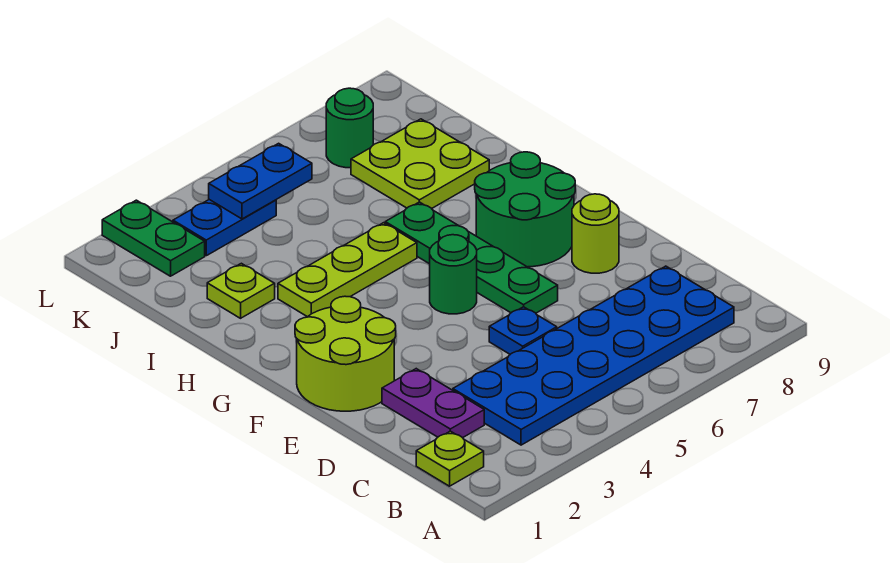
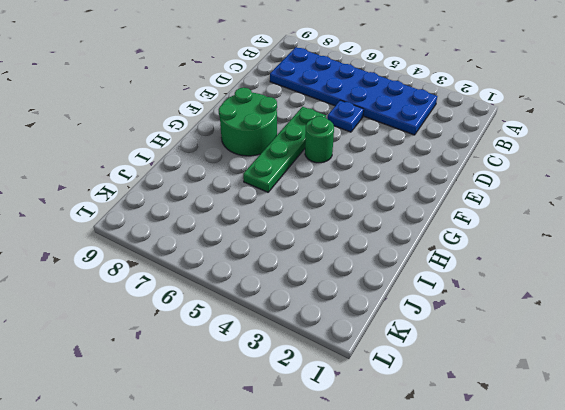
none -> lime 1x1 plate [416,431,484,486]
none -> purple 1x2 plate [382,369,484,438]
none -> lime 2x2 round brick [295,296,396,411]

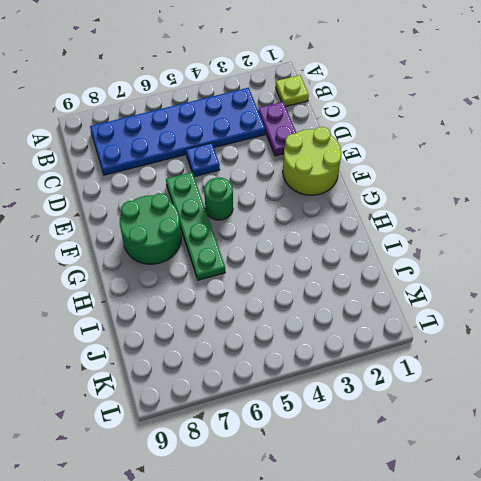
none -> lime 1x1 round brick [572,194,619,273]
none -> lime 1x3 plate [278,223,417,317]
none -> lime 1x1 plate [207,263,275,318]

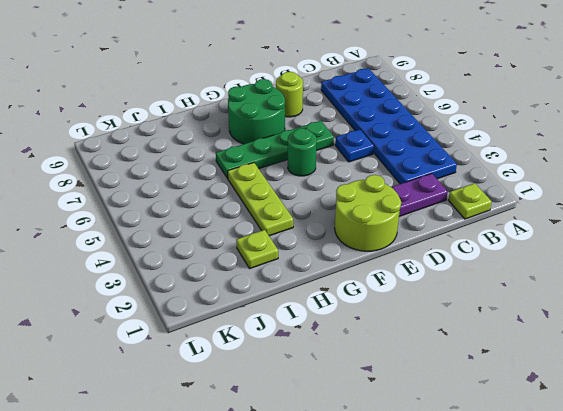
none -> lime 2x2 plate [351,119,489,208]
none -> green 1x2 plate [102,200,205,276]
none -> blue 1x2 plate [173,200,276,256]

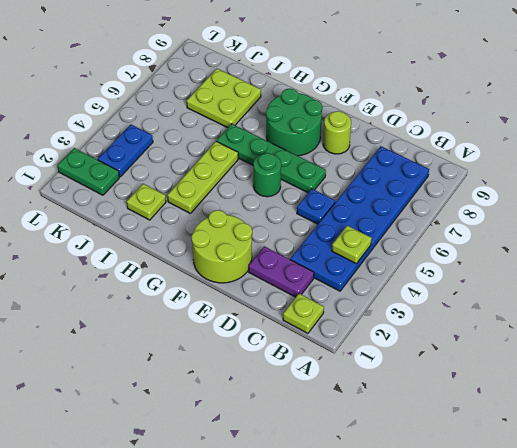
lime 1x1 plate [332,226,372,264] -> none
none -> green 1x1 round brick [326,88,373,168]
none -> blue 1x2 plate [209,143,312,219]

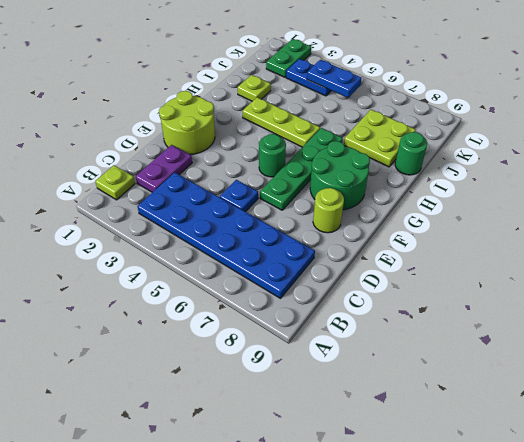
green 1x1 round brick [395,132,427,175] -> green 1x1 round brick moved to [326,88,373,168]

